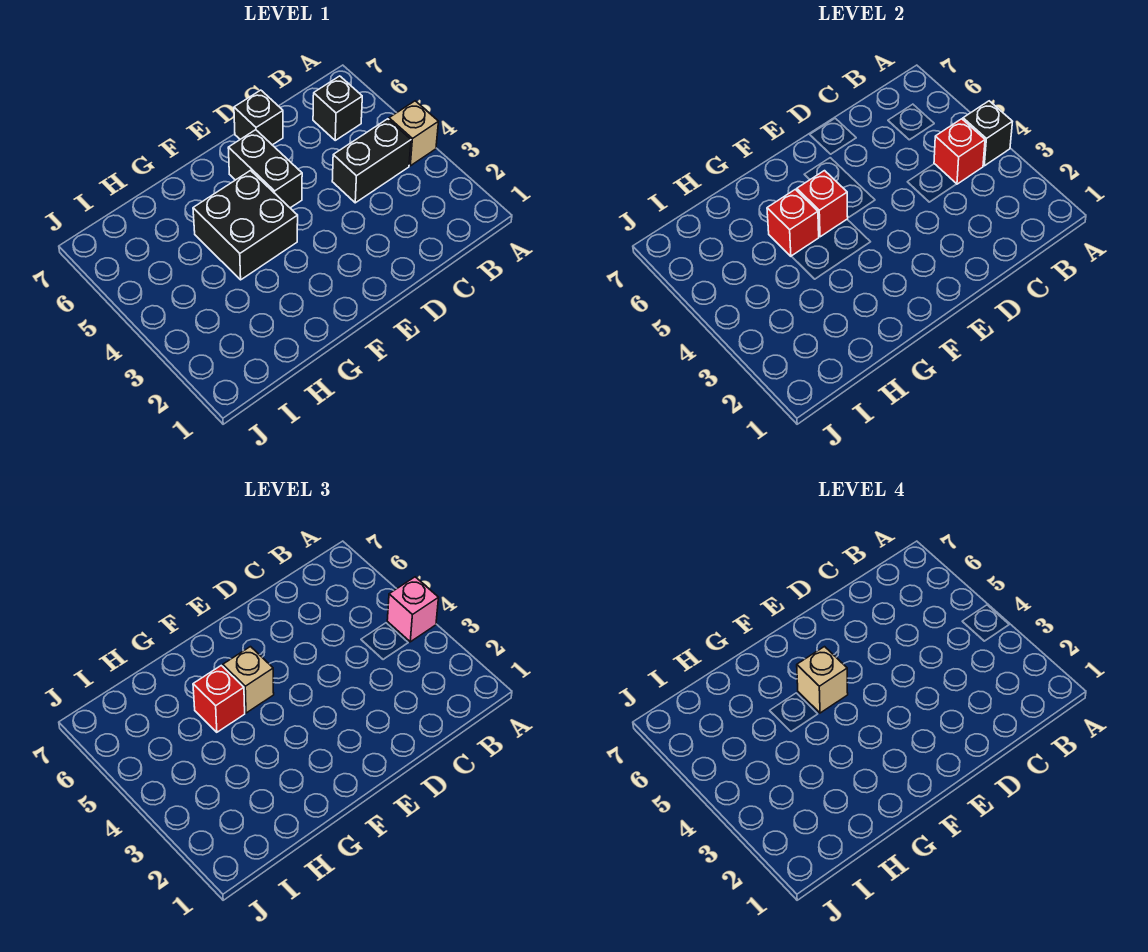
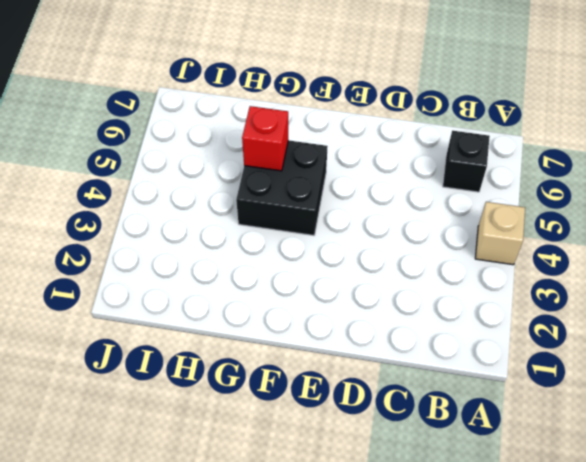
none -> black 1x2 brick [332,119,411,203]
none -> black 1x1 brick [234,90,283,145]
none -> black 1x2 brick [228,130,302,208]

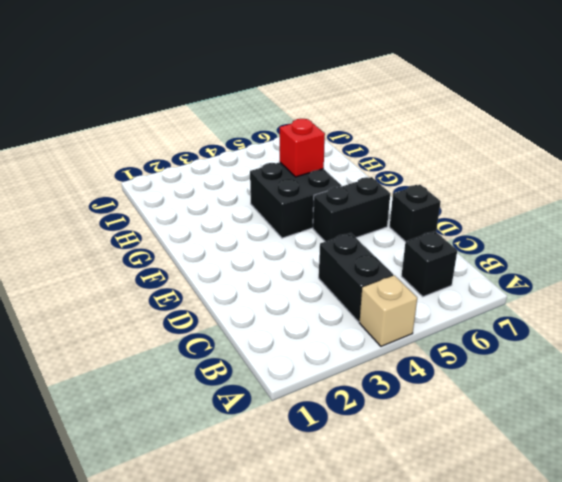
none -> black 1x1 brick [963,101,1012,166]
none -> red 1x1 brick [934,119,985,184]
none -> red 1x1 brick [797,171,848,237]

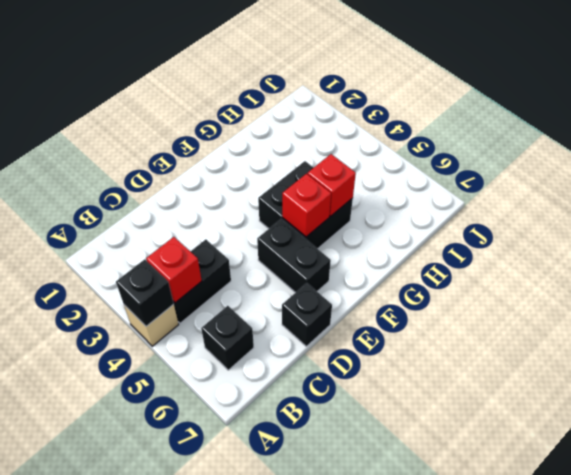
none -> pink 1x1 brick [387,577,438,642]
none -> tan 1x1 brick [223,647,274,713]
none -> red 1x1 brick [193,666,245,732]

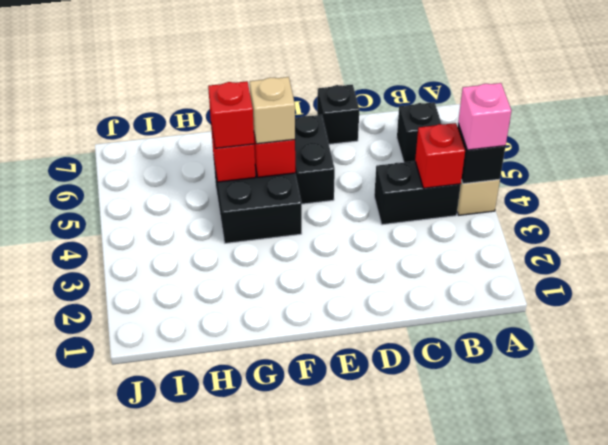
none -> tan 1x1 brick [797,647,848,713]

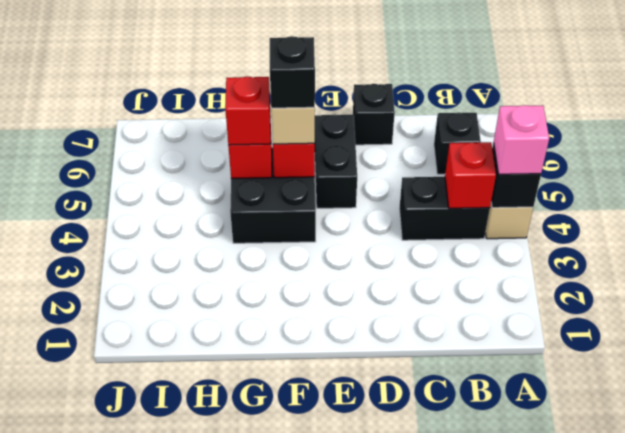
black 1x1 brick [270,36,315,108] -> tan 1x1 brick [797,647,848,713]

